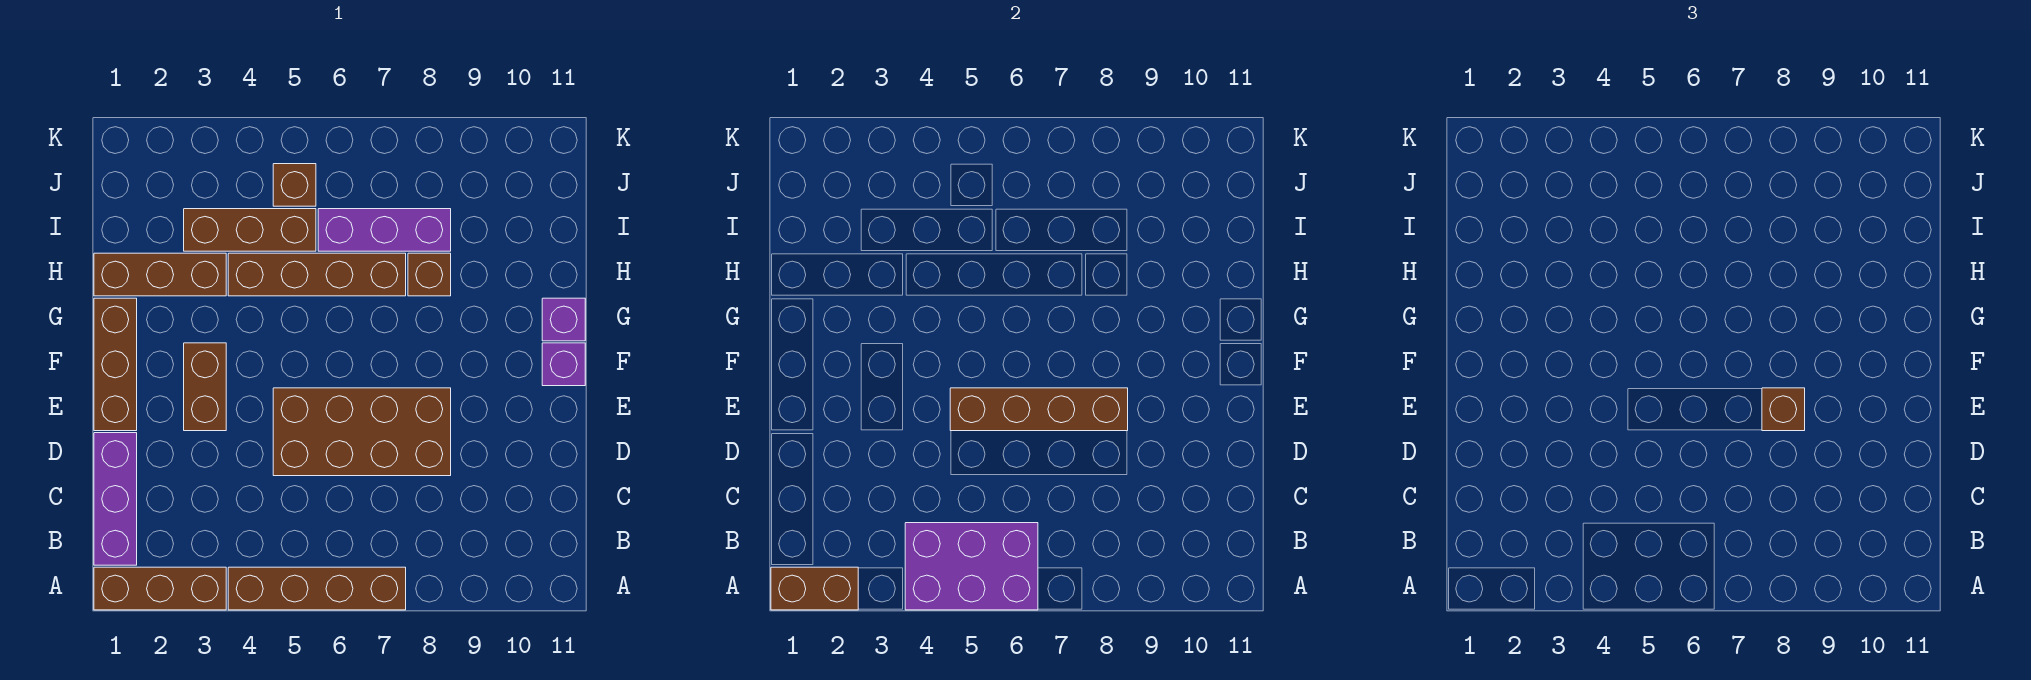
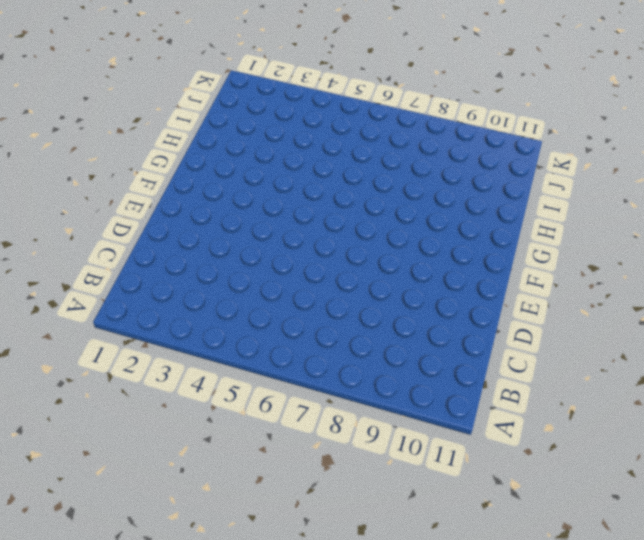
none -> brown 1x3 brick [94,567,226,610]
none -> brown 1x4 brick [228,567,406,610]
none -> purple 1x3 brick [94,433,137,565]

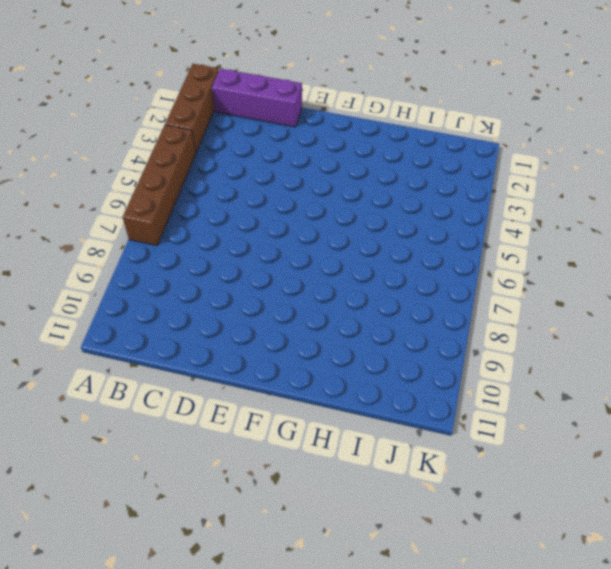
none -> brown 2x4 brick [273,388,451,476]
none -> brown 1x3 brick [94,298,137,431]
none -> brown 1x2 brick [184,343,226,431]

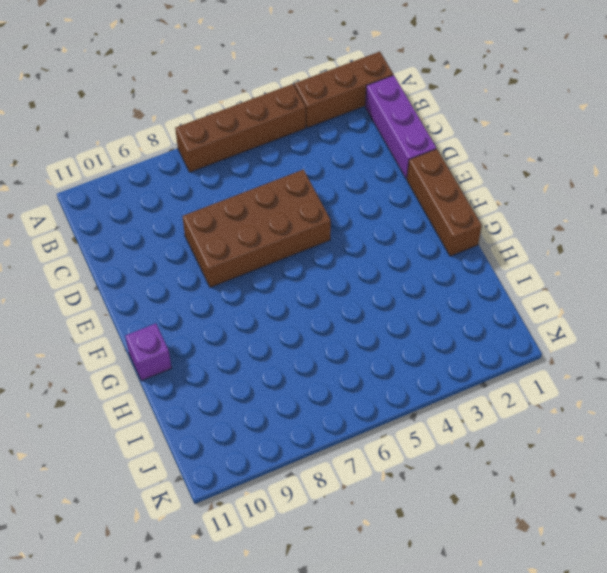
none -> brown 1x2 brick [184,343,226,431]
none -> purple 1x1 brick [542,343,585,386]
none -> brown 1x3 brick [94,253,226,296]

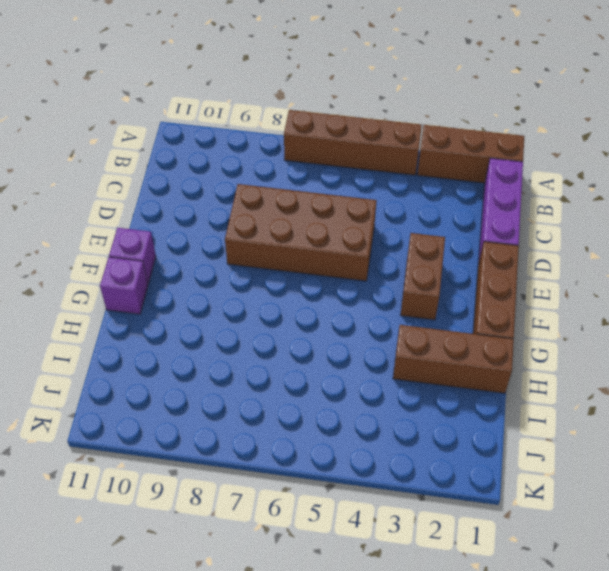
none -> brown 1x4 brick [228,253,406,296]
none -> brown 1x1 brick [408,253,451,296]
none -> brown 1x3 brick [184,209,316,251]

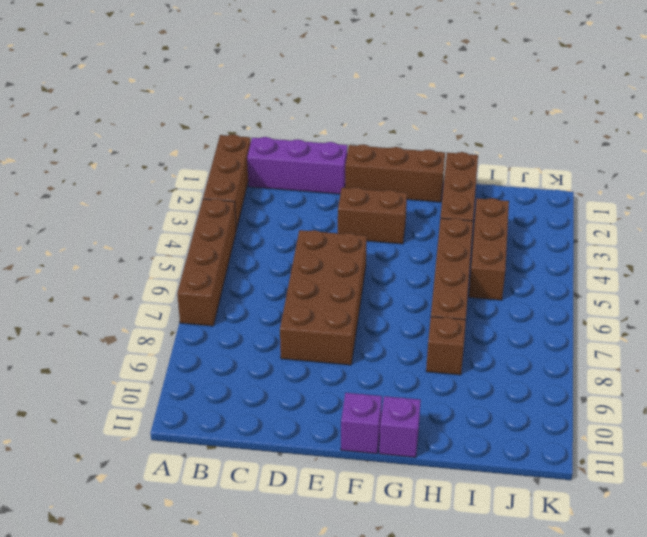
none -> purple 1x3 brick [318,209,451,251]
none -> brown 1x1 brick [273,164,316,206]
none -> brown 1x2 brick [771,567,858,610]

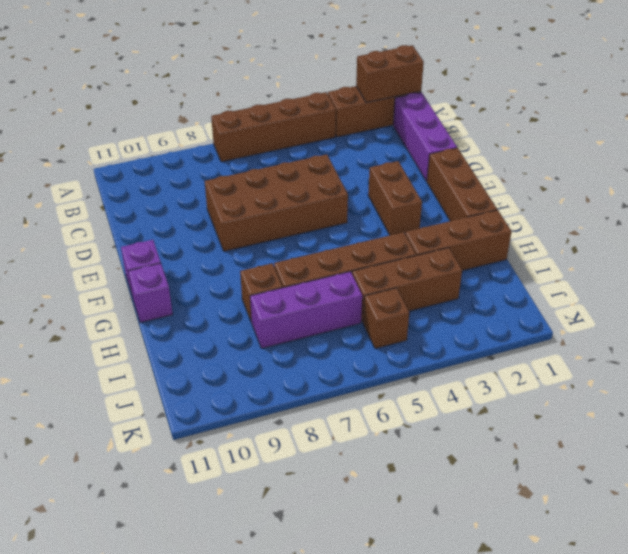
none -> purple 2x3 brick [905,523,1038,610]
none -> brown 1x4 brick [950,388,1128,431]
none -> brown 1x1 brick [1762,388,1805,431]

